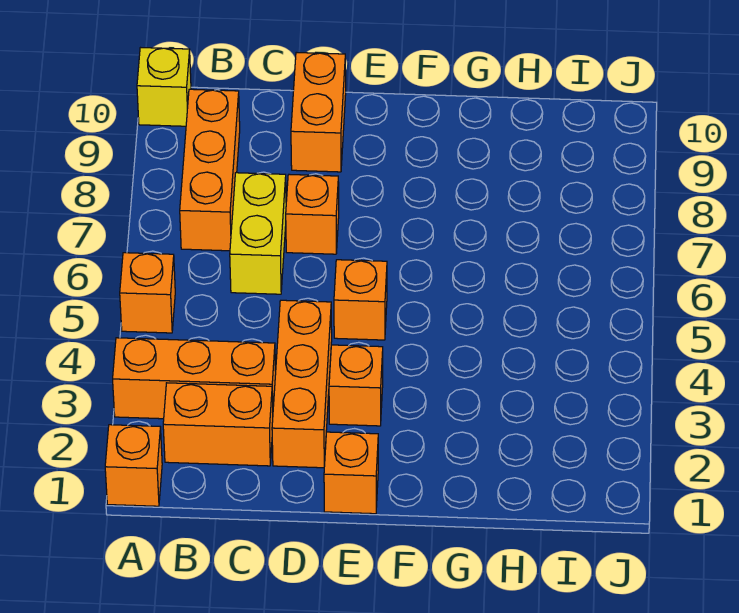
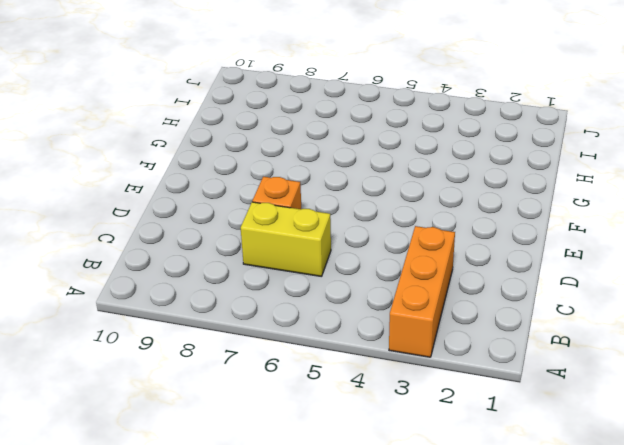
none -> orange 1x1 brick [105,425,162,506]
none -> orange 1x1 brick [120,253,175,333]
none -> yellow 1x1 brick [137,48,191,126]

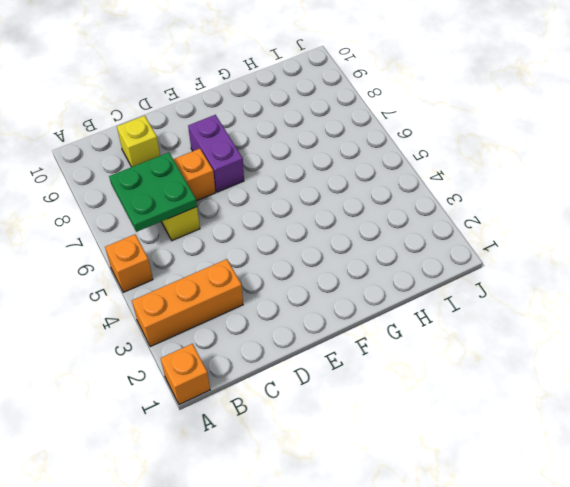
green 2x2 plate [109,152,197,232] -> none
yellow 1x1 brick [117,116,160,167] -> yellow 1x1 brick moved to [137,48,191,126]
purple 1x2 brick [188,115,244,192] -> none
none -> orange 1x2 brick [163,383,273,466]
none -> orange 1x3 brick [180,89,240,251]
none -> orange 1x3 brick [272,300,332,468]

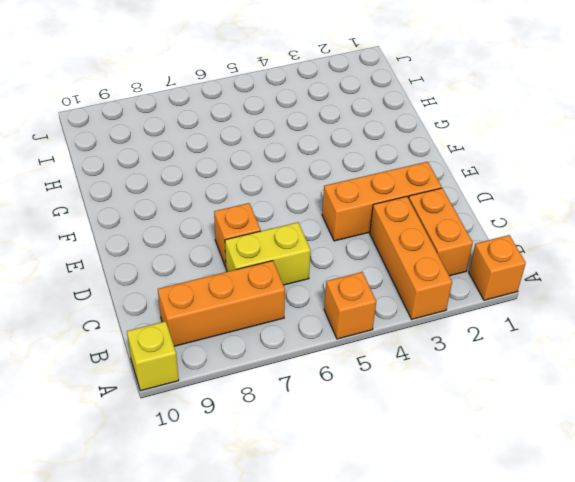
none -> orange 1x2 brick [291,52,346,172]
none -> orange 1x1 brick [324,432,378,514]
none -> orange 1x1 brick [329,345,383,426]

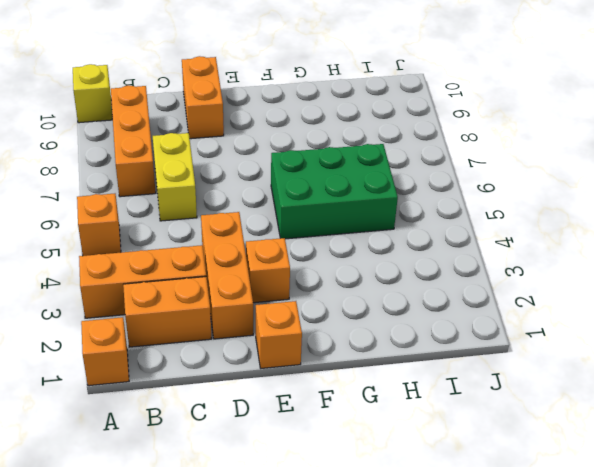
green 2x3 brick [271,144,398,239] -> none
none -> orange 1x1 brick [286,174,339,254]
none -> orange 1x1 brick [334,260,387,340]

